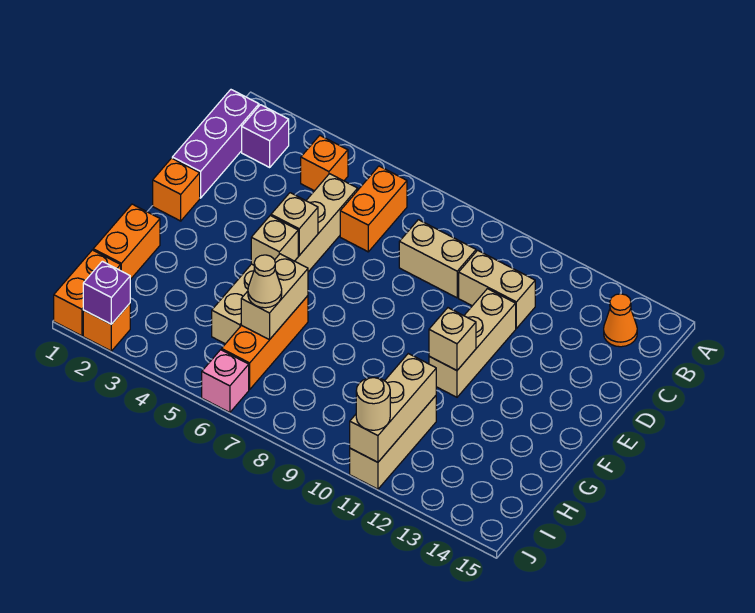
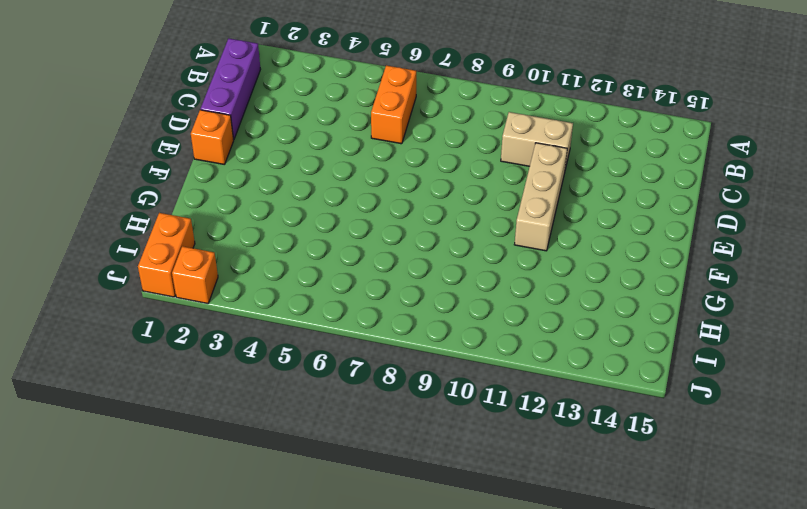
none -> purple 1x1 brick [242,105,289,167]
none -> orange 1x1 brick [301,135,348,191]
none -> orange 1x1 cone [604,294,637,347]

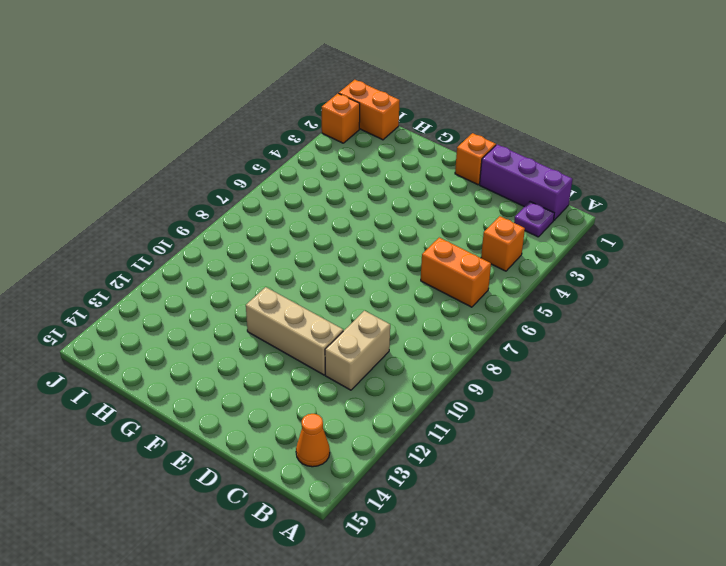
purple 1x1 plate [514,202,554,237] -> purple 1x1 brick [242,105,289,167]
none -> tan 1x6 brick [212,174,358,344]
none -> tan 1x2 brick [399,220,476,298]
none -> orange 1x2 brick [93,204,160,280]

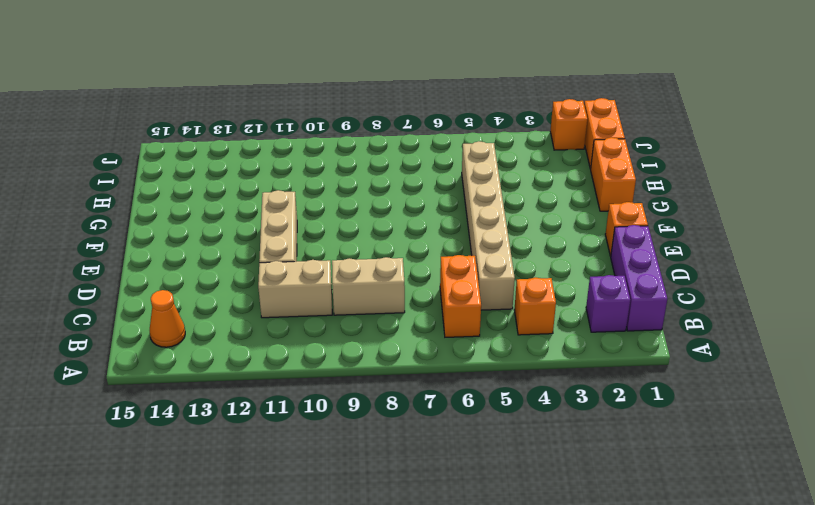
none -> orange 1x3 brick [222,296,308,389]
none -> tan 1x3 brick [350,396,436,489]
none -> pink 1x1 brick [202,350,249,413]

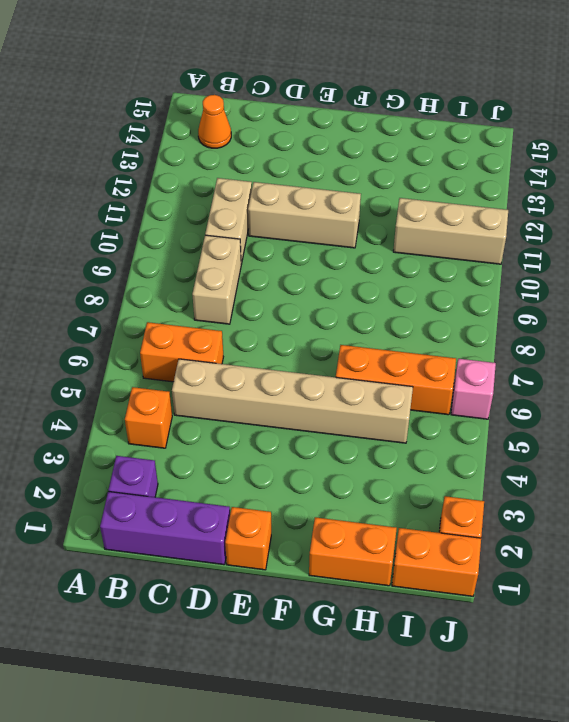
none -> tan 1x1 brick [271,193,318,255]
none -> tan 1x1 brick [251,216,298,265]
none -> tan 1x1 brick [429,308,476,370]

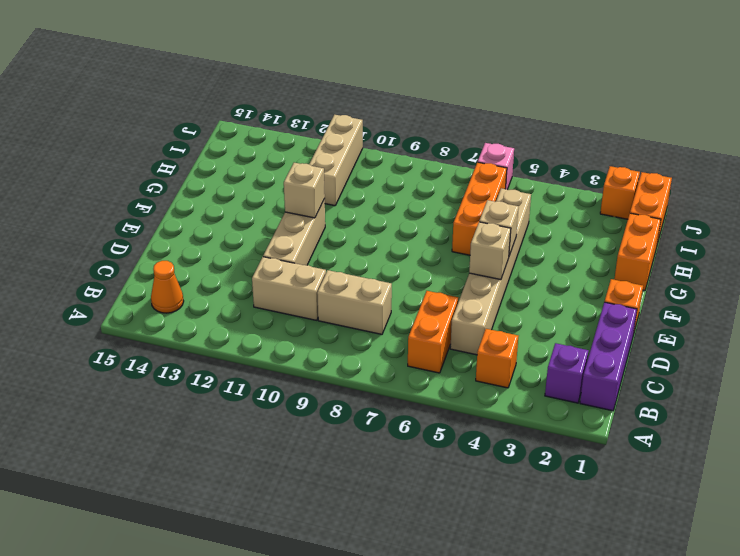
none -> tan 1x2 brick [241,254,308,340]
none -> tan 1x3 brick [350,354,436,462]
none -> purple 1x1 brick [83,261,130,324]

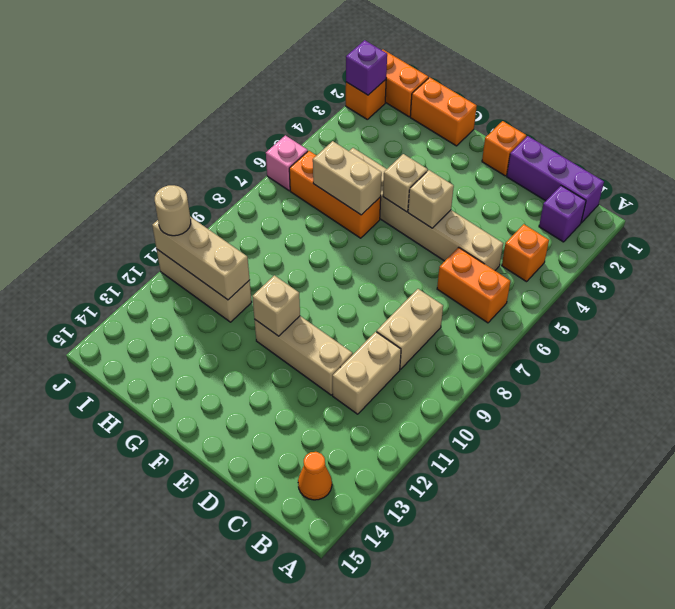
none -> tan 1x1 cone [248,255,282,308]

